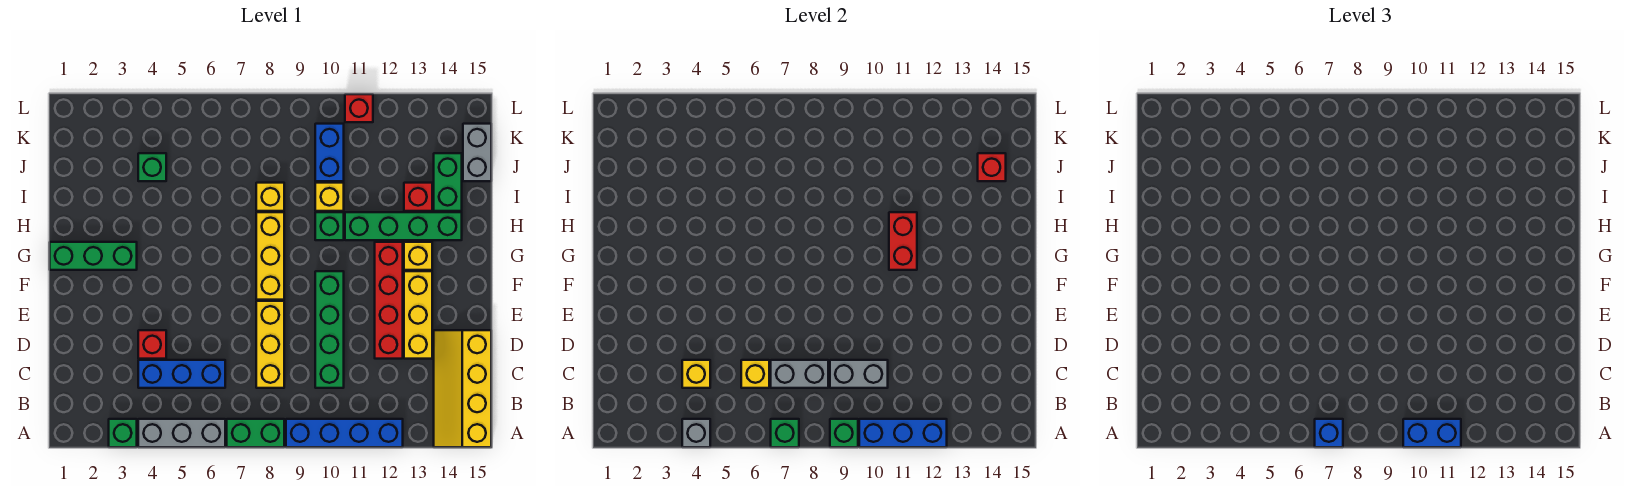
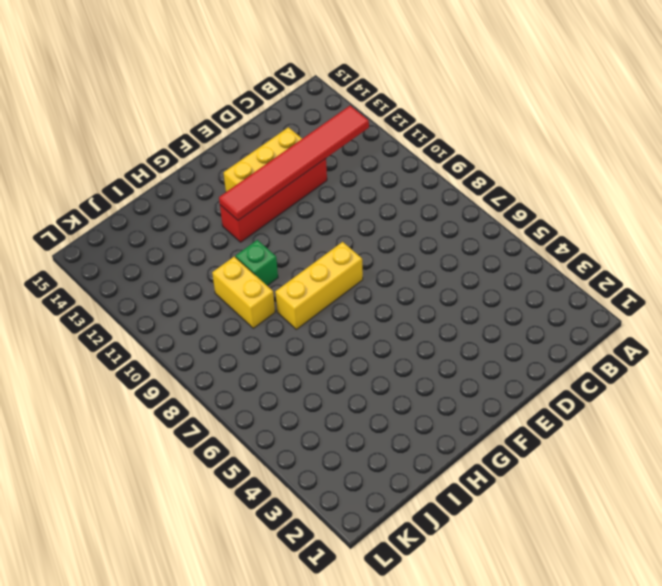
red 1x6 tile [219,106,369,220] -> none
yellow 1x2 brick [212,256,275,328] -> yellow 1x1 brick [315,183,344,211]
none -> green 1x1 brick [109,419,137,447]
none -> grey 1x3 brick [138,419,225,447]
none -> green 1x2 brick [227,419,284,447]
none -> blue 1x4 brick [286,419,403,447]

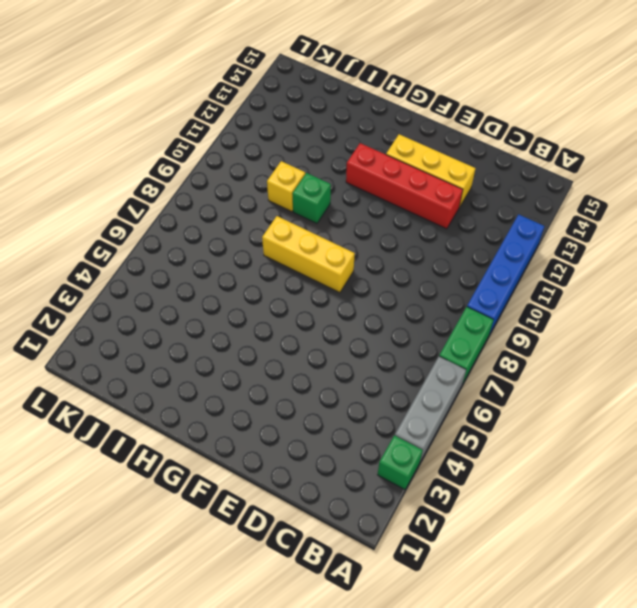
none -> yellow 2x4 slope [434,330,491,447]
none -> blue 1x3 brick [138,360,225,388]
none -> yellow 1x3 brick [256,301,284,388]
none -> green 1x4 brick [315,271,344,388]

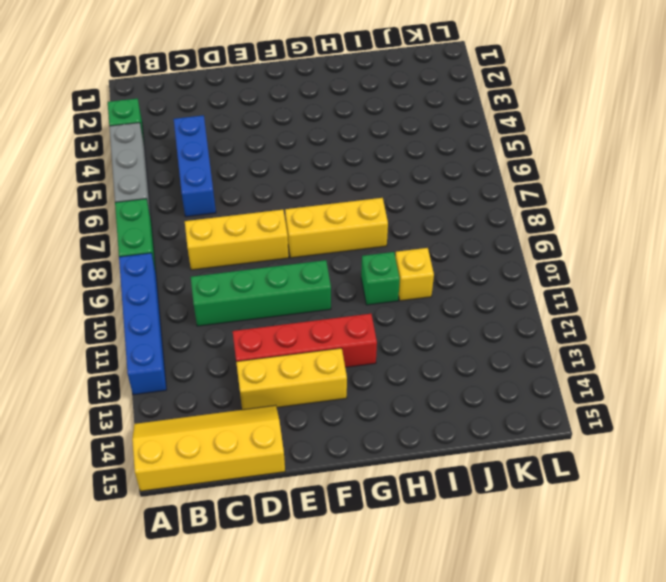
none -> red 1x1 brick [138,330,166,359]
none -> green 1x3 brick [50,242,137,270]
none -> yellow 1x1 brick [404,242,432,270]
none -> green 1x4 brick [345,212,462,240]

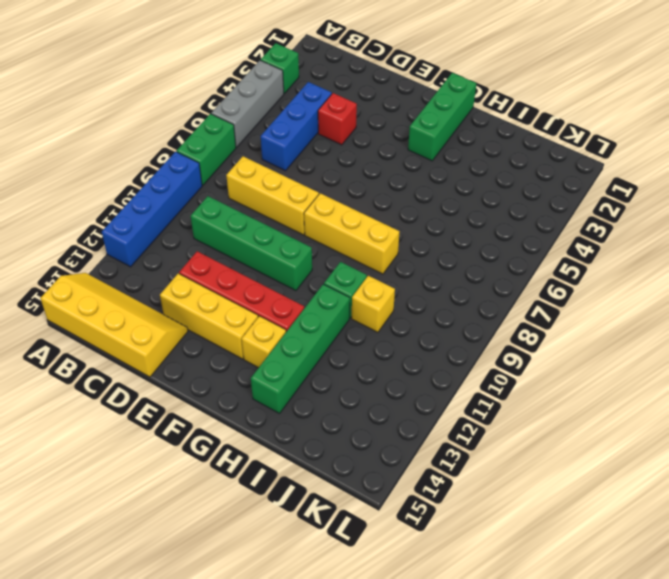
none -> yellow 1x1 brick [256,183,284,211]
none -> red 1x1 brick [404,183,432,211]
none -> green 1x2 brick [434,153,462,211]
none -> green 1x1 brick [138,153,166,181]

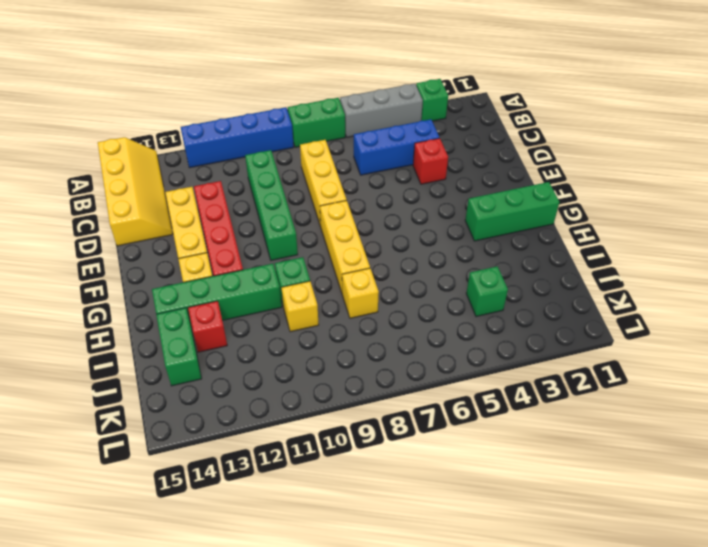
none -> blue 1x2 brick [315,124,344,181]
none -> grey 1x2 brick [463,124,491,181]
none -> red 1x1 brick [345,94,373,122]
none -> grey 1x1 brick [682,419,710,447]

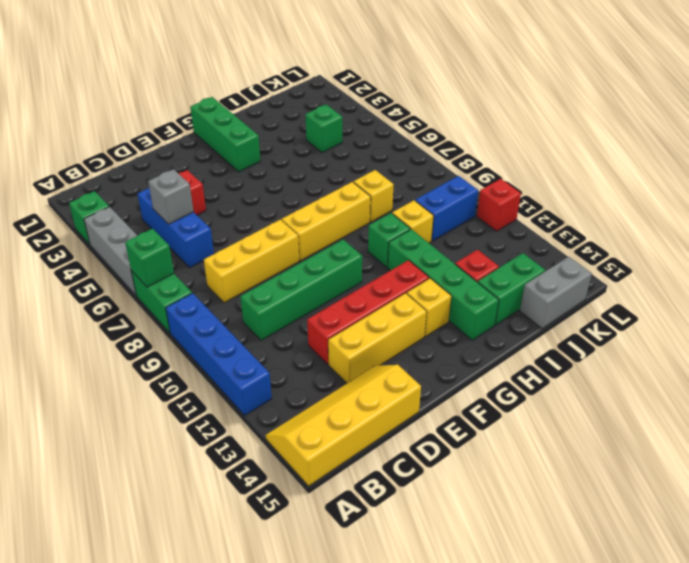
grey 1x1 brick [148,169,194,224] -> grey 1x1 brick moved to [682,419,710,447]
none -> green 1x1 brick [830,419,858,447]
none -> blue 1x3 brick [859,419,947,447]
none -> yellow 1x1 brick [682,360,710,388]
none -> yellow 1x1 brick [741,360,769,388]

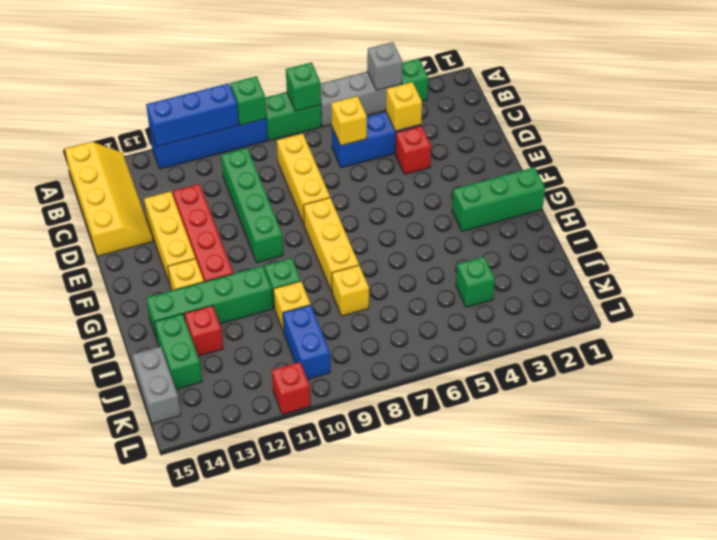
none -> grey 1x2 brick [771,360,828,388]
none -> grey 1x2 brick [830,360,888,388]
none -> red 1x2 brick [889,212,917,270]
none -> red 1x1 brick [978,153,1006,181]

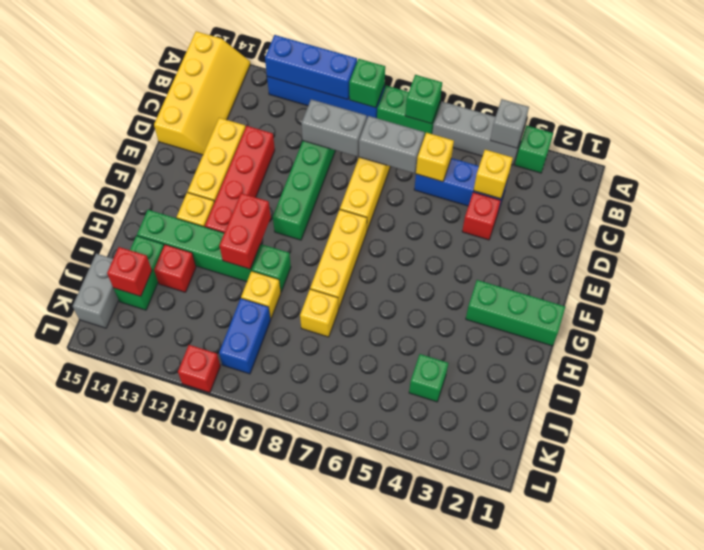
none -> blue 1x1 brick [1315,419,1343,447]
none -> blue 1x2 brick [1403,419,1461,447]

